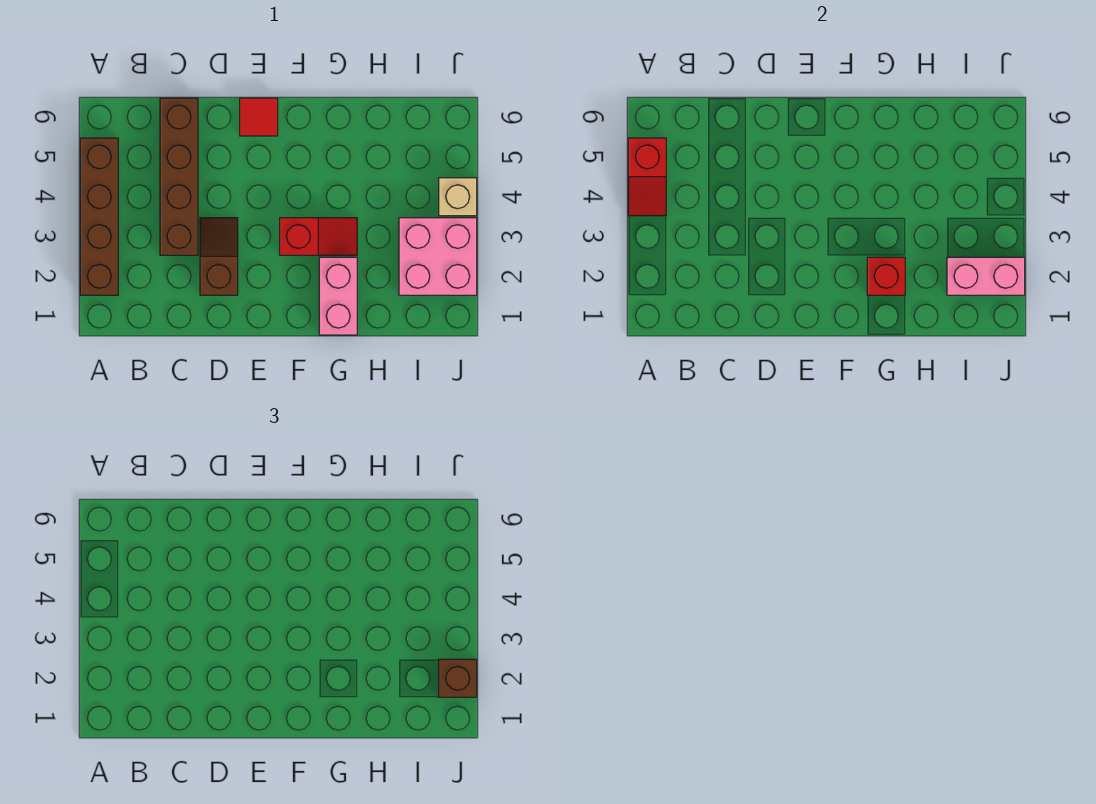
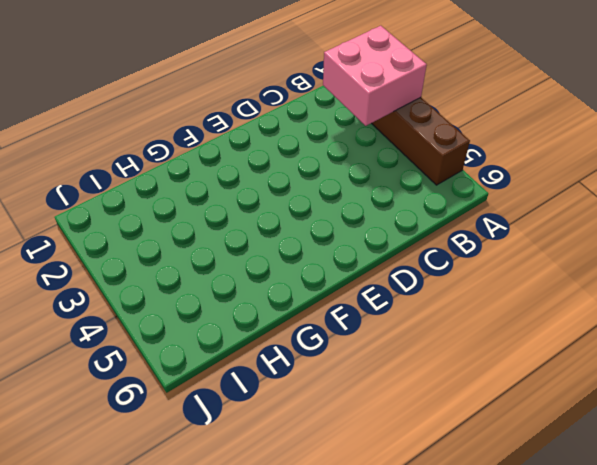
pink 2x2 brick [323,26,427,126] -> pink 2x2 brick moved to [399,218,477,295]
none -> brown 1x4 brick [160,98,198,255]
none -> brown 1x2 slope [200,218,238,295]
none -> red 1x1 tile [240,98,278,136]

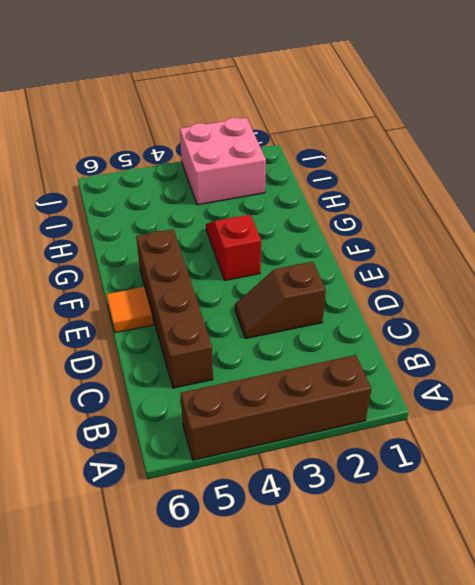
brown 1x4 brick [136,229,213,388] -> brown 1x4 brick turned to [160,98,198,255]
orange 1x1 tile [106,287,153,333] -> red 1x1 tile [240,98,278,136]
none -> pink 1x2 brick [319,257,357,335]
none -> tan 1x1 brick [439,178,477,216]
none -> red 1x2 slope [628,138,666,216]

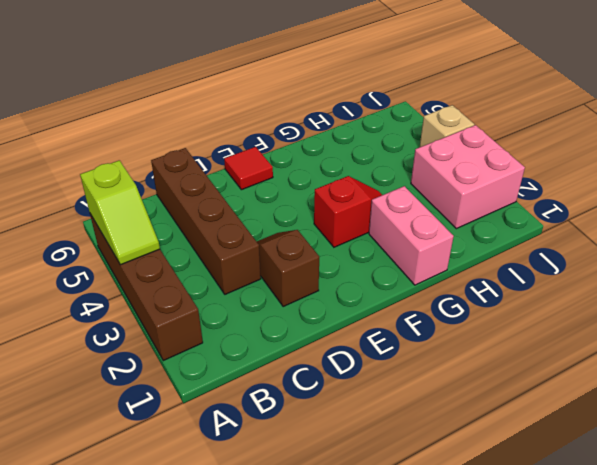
lime 1x2 slope [80,160,160,265] -> red 1x2 slope [628,138,666,216]
none -> red 1x1 brick [867,257,905,295]
none -> pink 1x2 brick [947,257,1025,295]
none -> brown 1x1 brick [439,659,477,697]

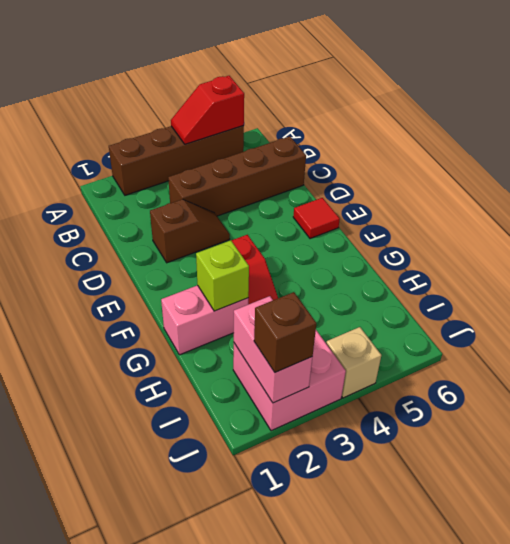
lime 1x1 brick [196,240,249,311] -> red 1x1 brick [867,257,905,295]

